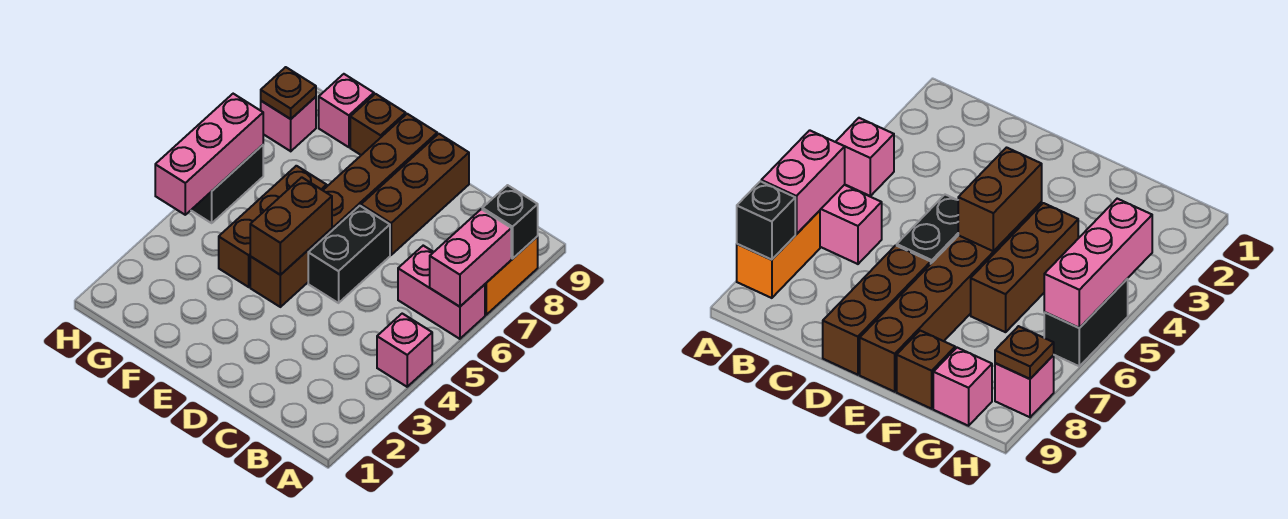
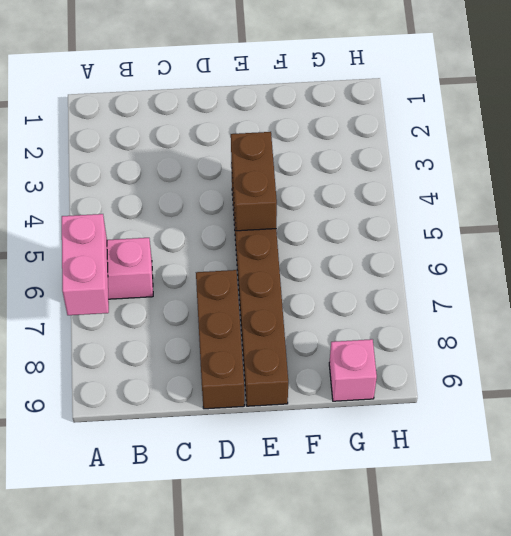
none -> pink 1x1 brick [377,314,432,387]
none -> orange 1x2 brick [485,237,538,315]
none -> black 1x2 brick [308,206,390,303]

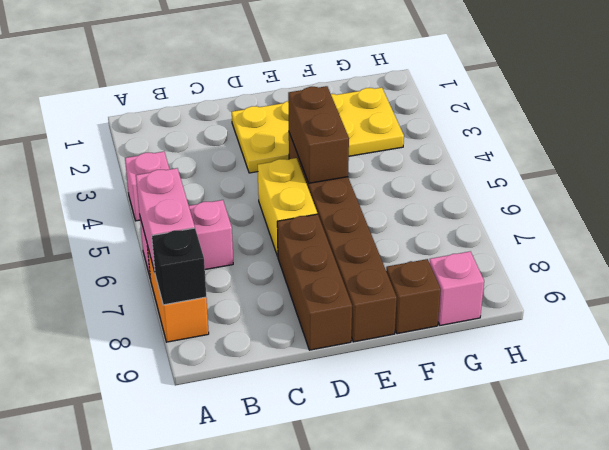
yellow 2x4 plate [232,87,404,173] -> none
yellow 1x2 brick [258,158,317,256] -> black 1x2 brick [308,206,390,303]
none -> brown 1x3 brick [219,166,327,287]
none -> black 1x2 brick [191,145,263,223]
none -> pink 1x1 brick [261,97,316,151]

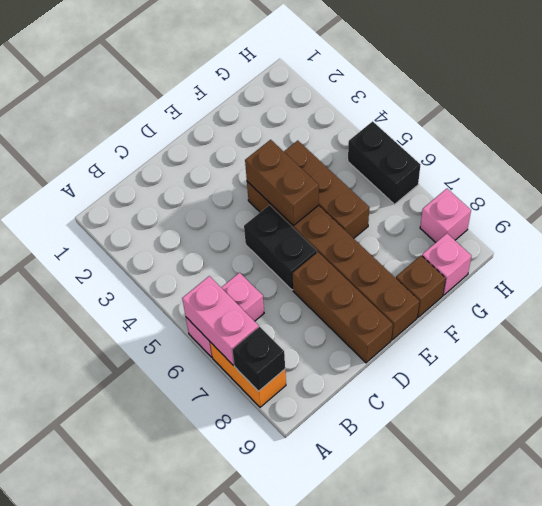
none -> pink 1x1 brick [377,314,432,387]
none -> pink 1x3 brick [155,94,263,215]
none -> brown 1x1 plate [261,67,316,119]

